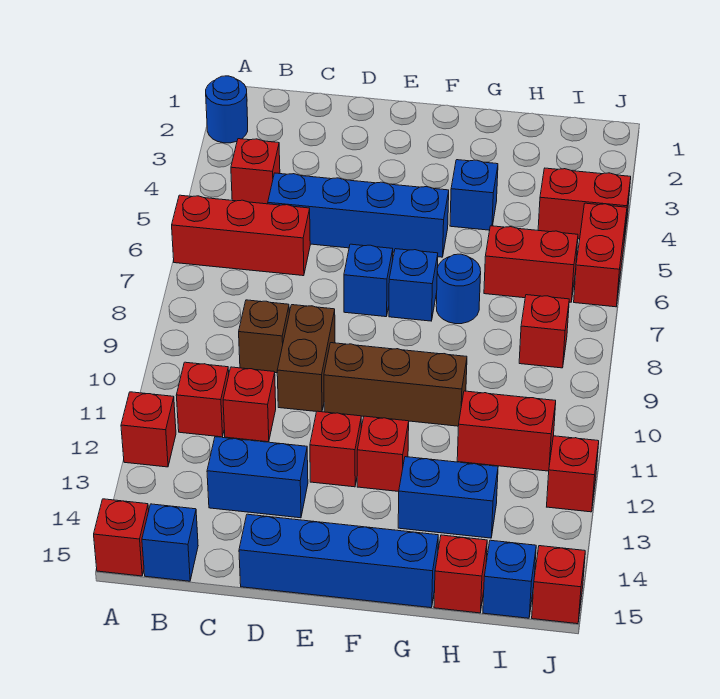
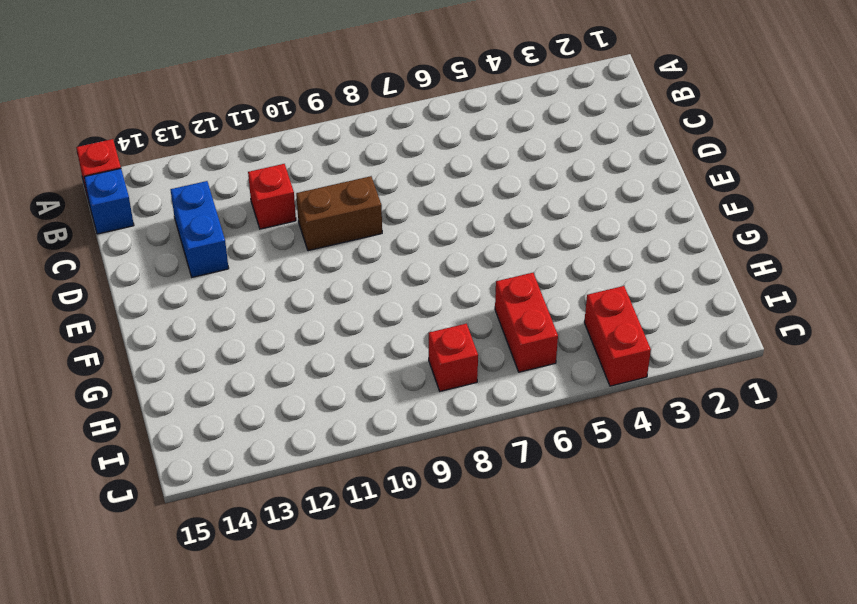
none -> blue 1x1 round brick [206,76,248,143]
none -> red 1x3 brick [172,195,310,276]
none -> red 1x1 brick [121,392,176,467]
none -> red 1x1 brick [231,139,280,204]

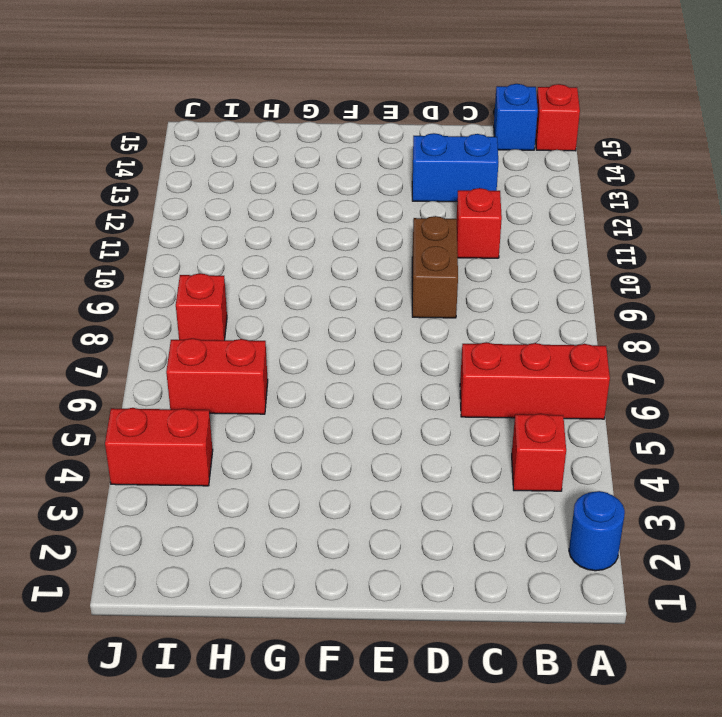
none -> red 1x1 brick [121,392,176,467]
none -> red 1x1 brick [176,362,229,437]
none -> blue 1x4 brick [268,173,449,257]
none -> brown 1x1 brick [239,300,289,373]

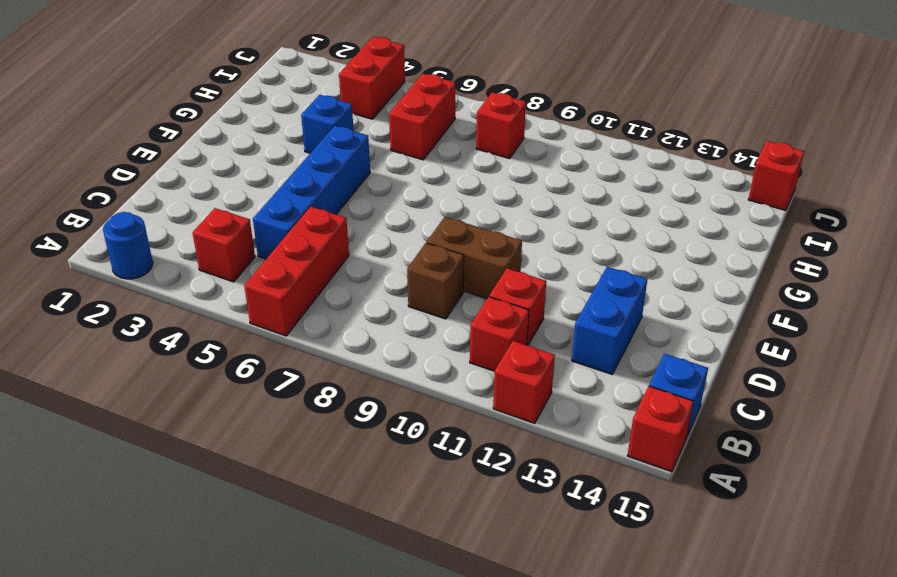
none -> blue 1x4 brick [239,514,438,608]
none -> blue 1x1 brick [344,244,393,317]
none -> brown 1x3 brick [324,343,467,426]
none -> red 1x1 brick [310,411,361,487]

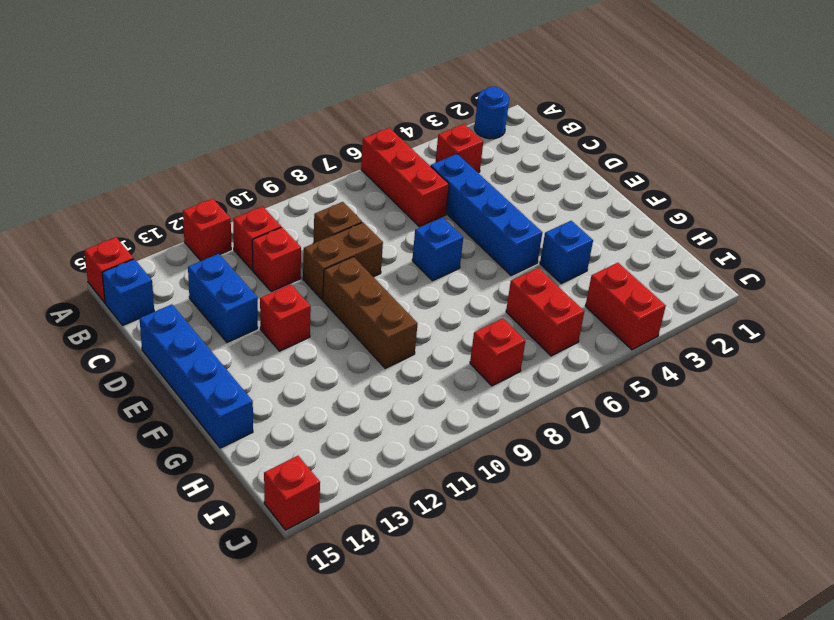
none -> blue 1x1 brick [389,249,438,321]
none -> red 1x1 brick [357,416,409,492]
none -> blue 1x1 round brick [436,254,481,324]
none -> blue 1x2 brick [398,457,498,538]

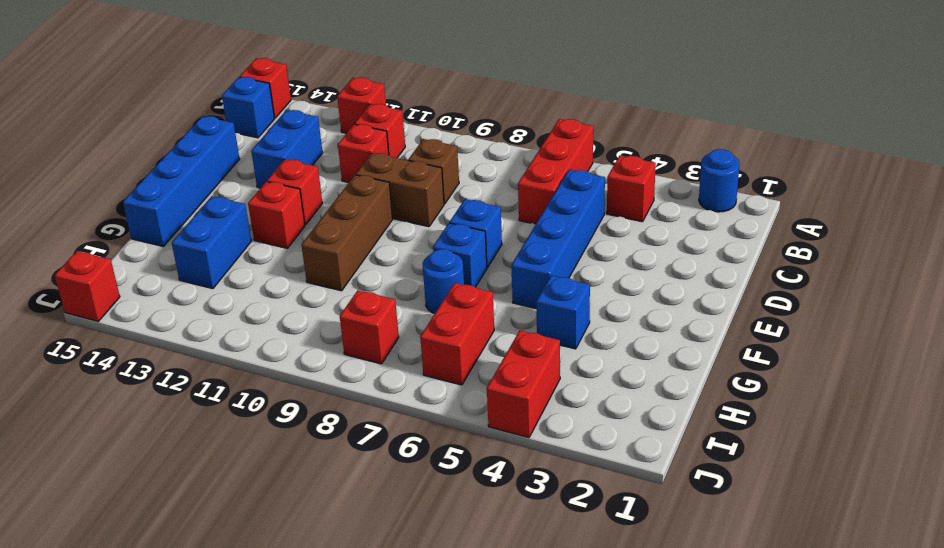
none -> red 1x2 brick [457,391,556,471]
none -> red 1x1 brick [434,535,487,613]
none -> blue 1x1 brick [483,540,536,618]
none -> red 1x2 brick [574,203,627,307]

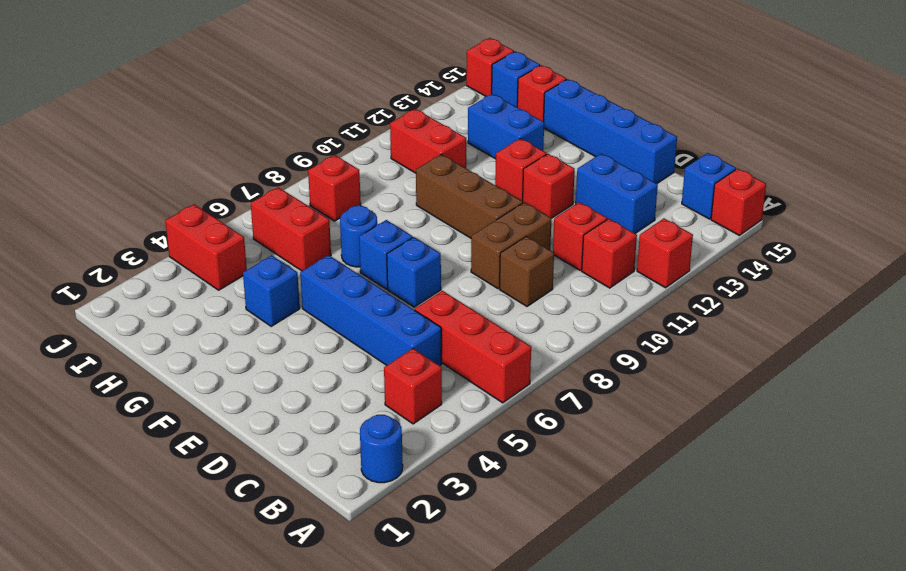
none -> red 1x2 brick [574,203,627,307]
none -> red 1x1 brick [547,436,599,512]

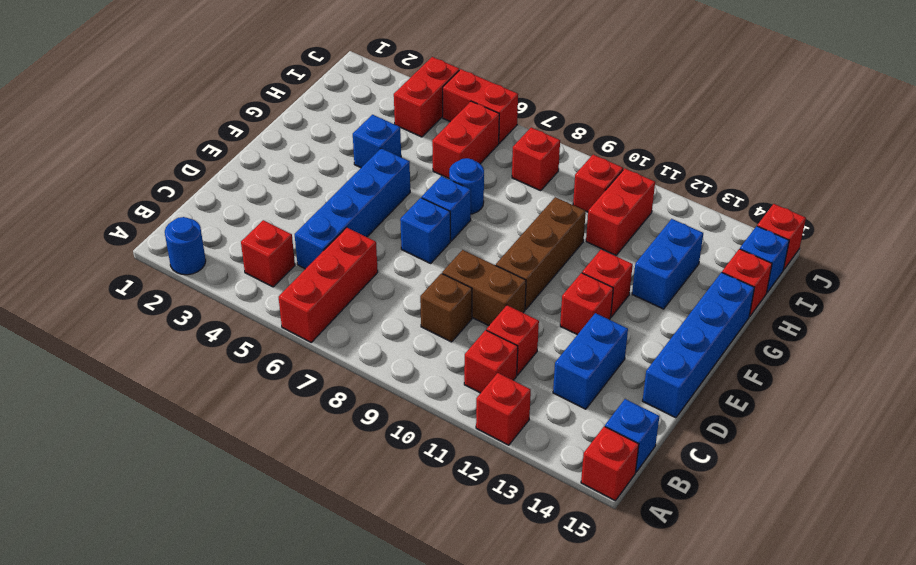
red 1x1 brick [573,155,623,212] -> red 1x1 brick moved to [547,436,599,512]

